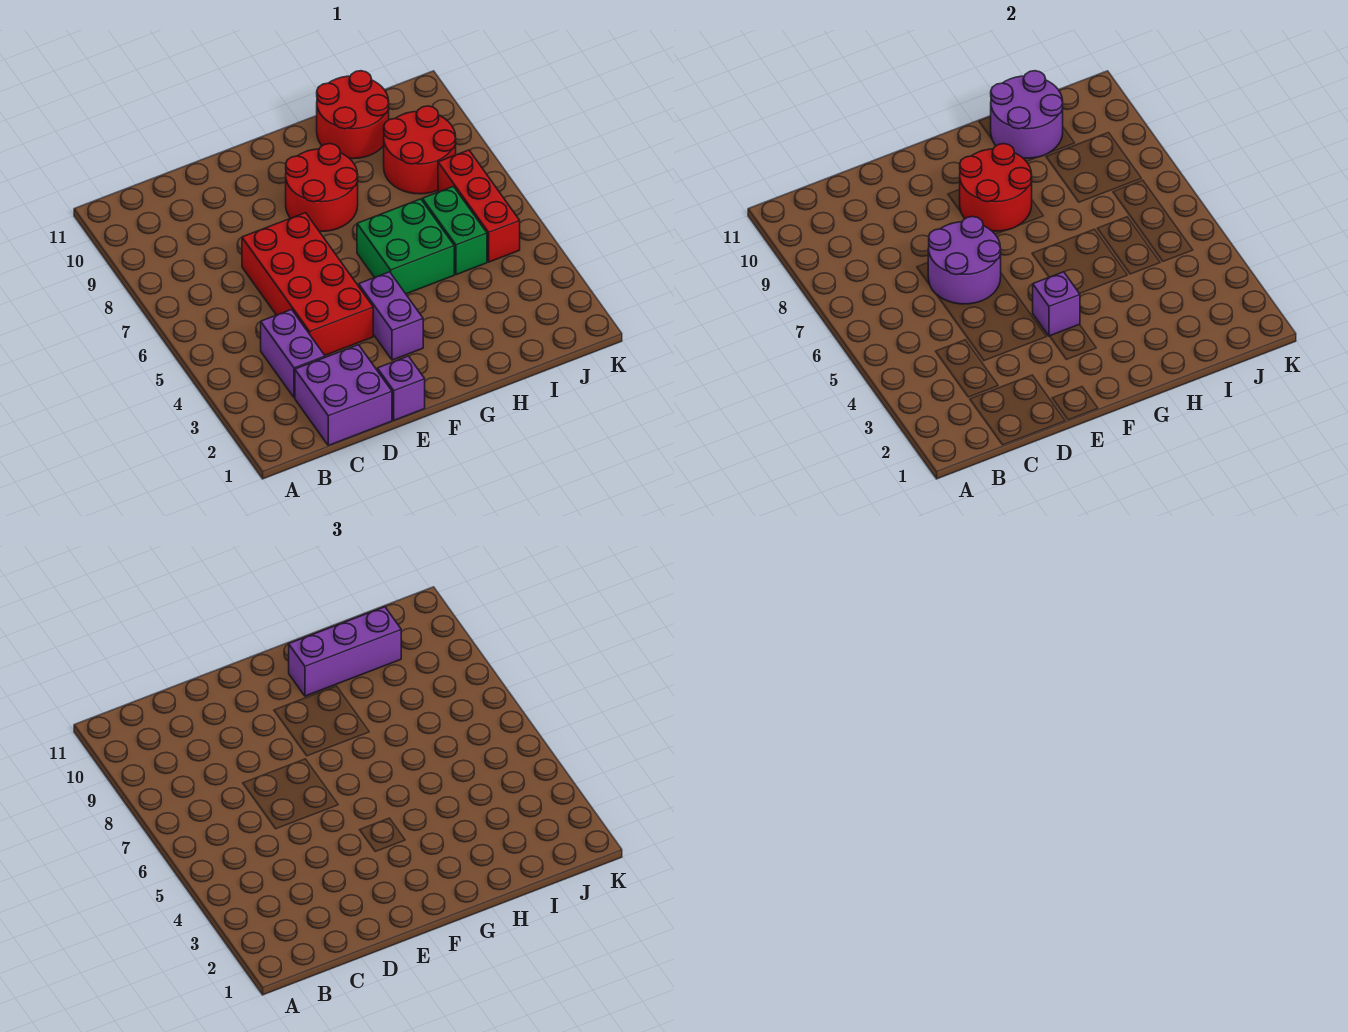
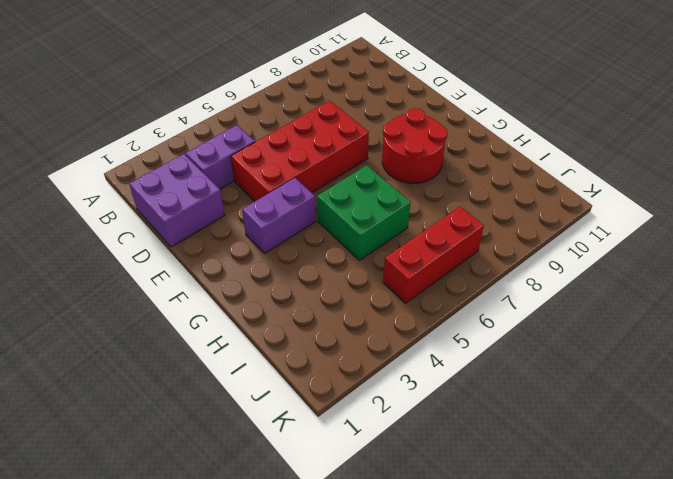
none -> purple 1x1 brick [377,356,425,420]
none -> red 2x2 round brick [317,71,389,159]
none -> green 1x2 brick [422,187,487,275]

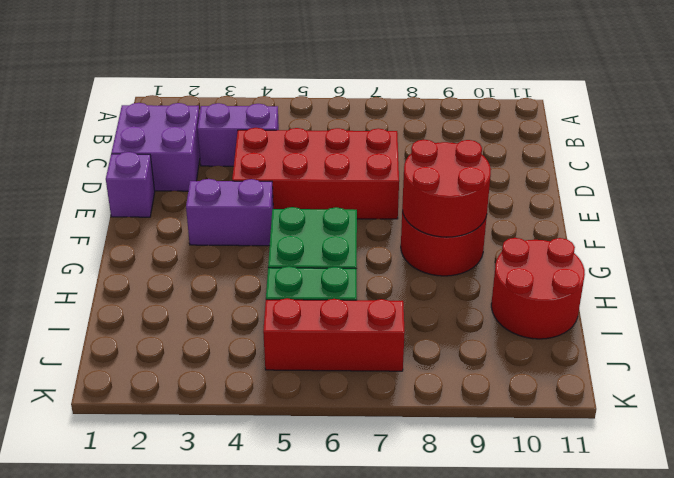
none -> red 2x2 round brick [384,106,456,194]
none -> purple 2x2 round brick [928,217,1001,304]
none -> purple 1x1 brick [1033,272,1080,336]

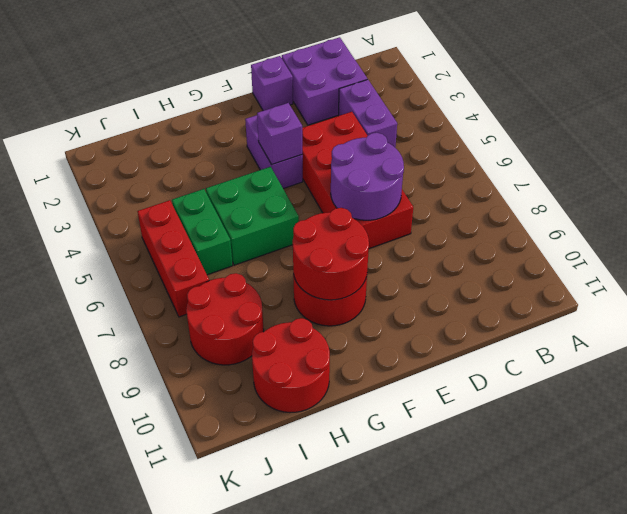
none -> purple 2x2 round brick [991,71,1063,158]
none -> purple 1x3 brick [289,607,401,696]

